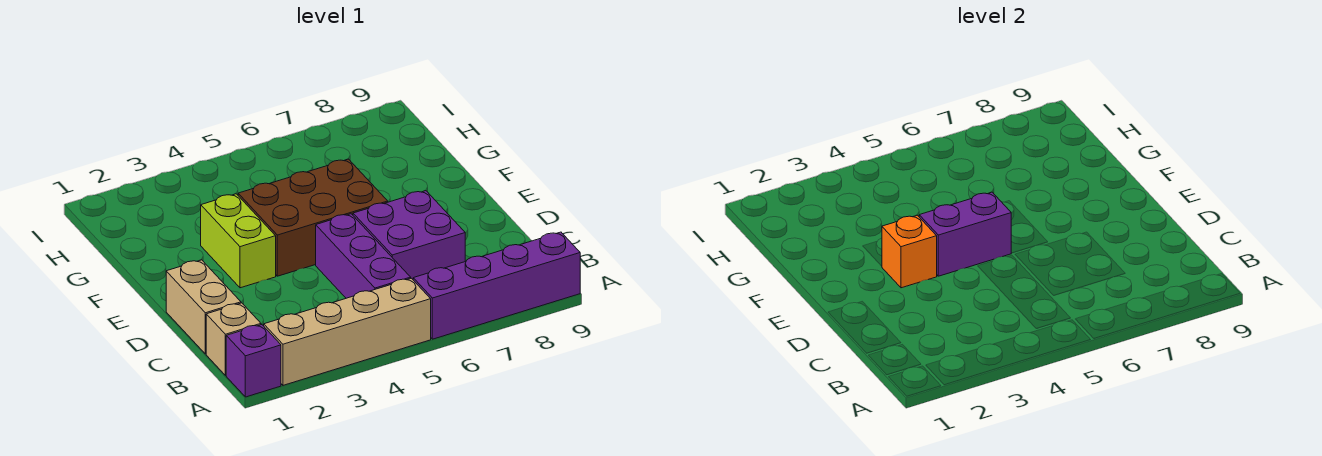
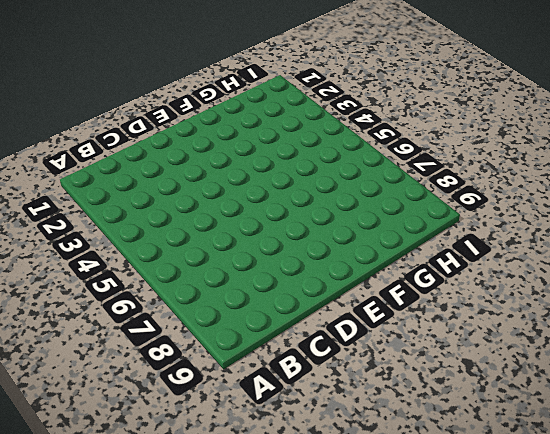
none -> purple 1x1 brick [226,325,281,397]
none -> tan 1x4 brick [264,278,431,385]

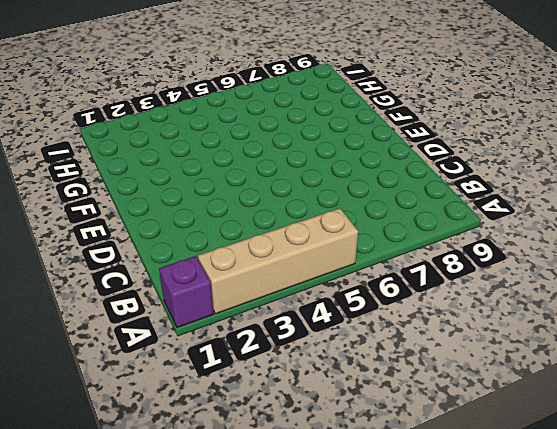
none -> purple 1x4 brick [413,232,580,339]
none -> tan 1x1 brick [206,303,261,375]

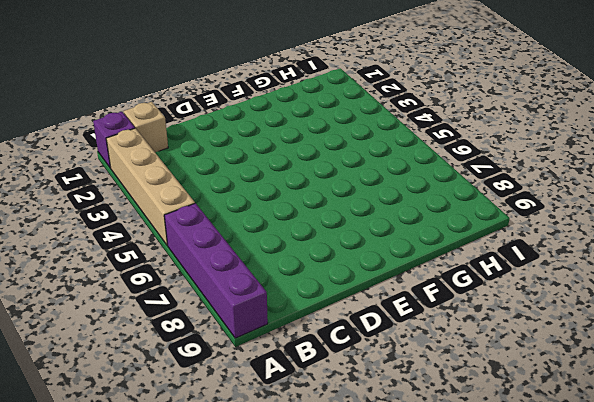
none -> purple 1x3 brick [316,214,411,298]
none -> tan 1x2 brick [166,260,241,354]

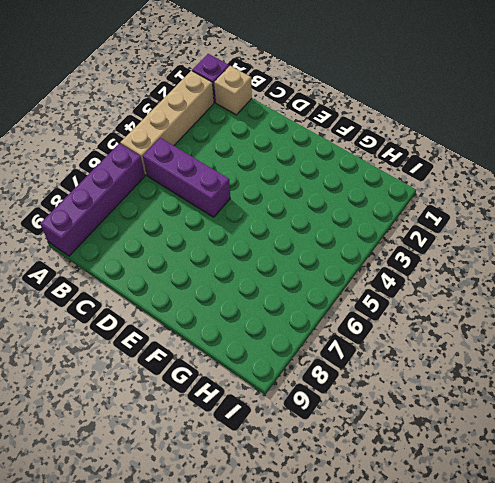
none -> tan 1x2 brick [166,260,241,354]
none -> purple 2x2 brick [353,191,465,279]

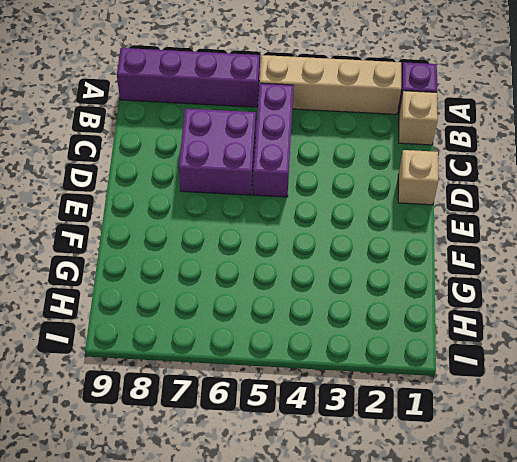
tan 1x1 brick [398,150,438,205] -> tan 1x2 brick [166,260,241,354]
none -> lime 1x2 brick [201,194,276,288]
none -> brown 2x3 brick [238,159,388,276]

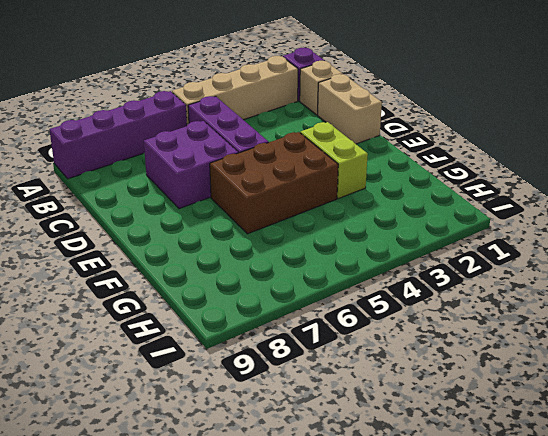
none -> orange 1x1 brick [882,215,937,288]
none -> purple 1x2 brick [919,192,1011,276]

